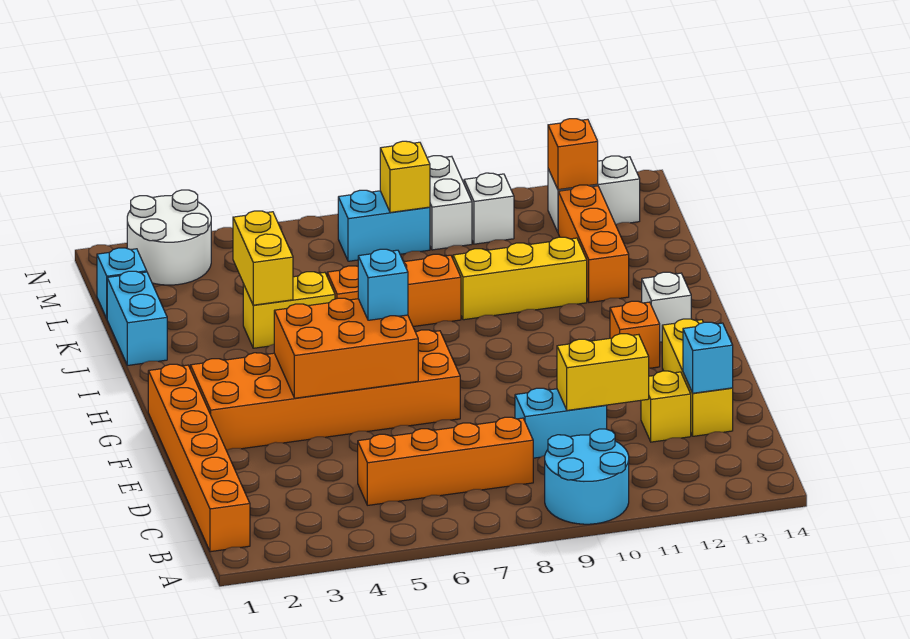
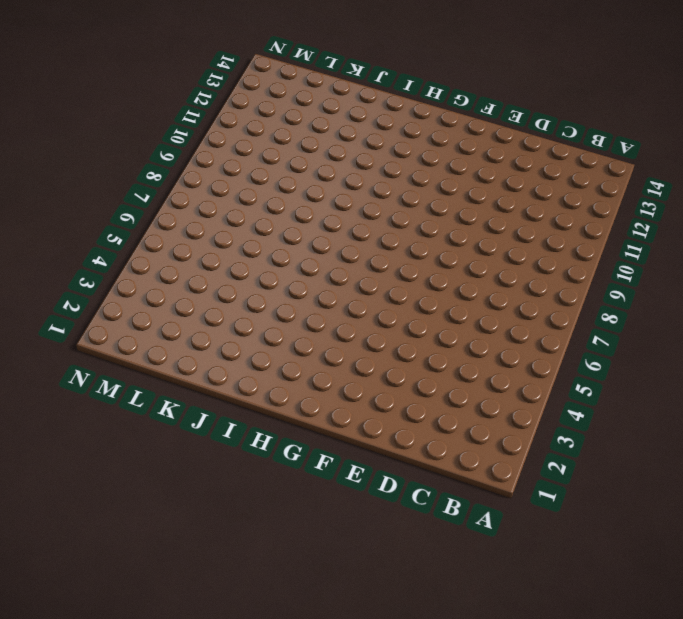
none -> cyan 2x2 round brick [545,429,629,524]
none -> orange 1x6 brick [148,364,250,552]
none -> orange 1x4 brick [358,417,533,505]

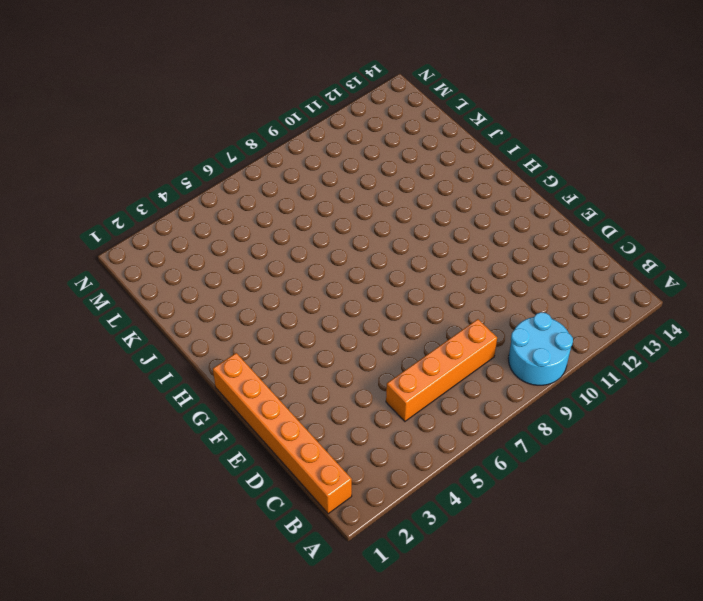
none -> cyan 1x2 brick [515,388,607,458]
none -> yellow 1x1 brick [641,371,691,442]
none -> yellow 1x3 brick [662,319,733,436]

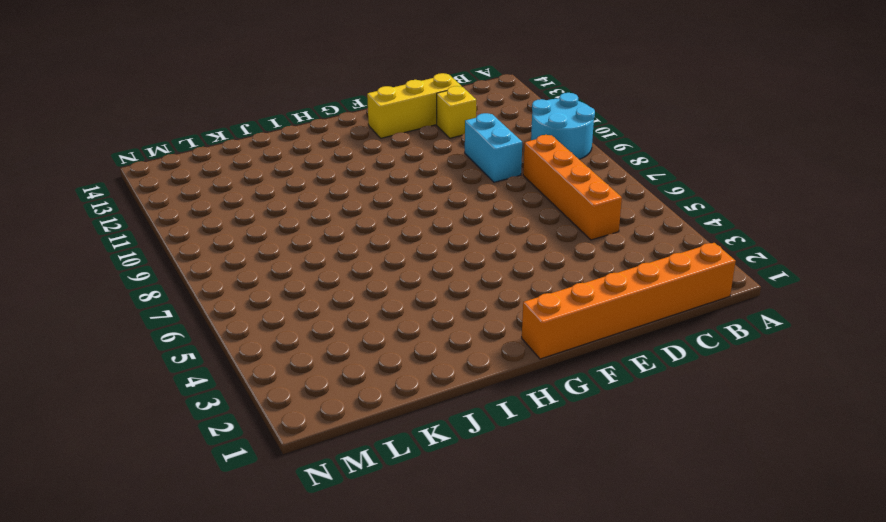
none -> orange 2x6 brick [190,330,460,450]
none -> orange 1x1 brick [610,301,660,368]
none -> white 1x1 brick [642,272,691,342]

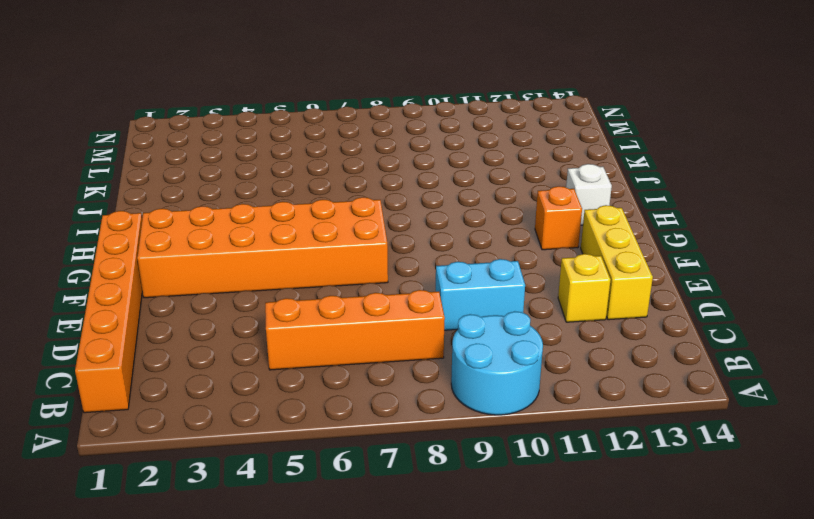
none -> cyan 1x2 brick [107,271,167,365]
none -> yellow 1x2 brick [243,272,335,348]
none -> orange 1x3 brick [327,254,461,327]

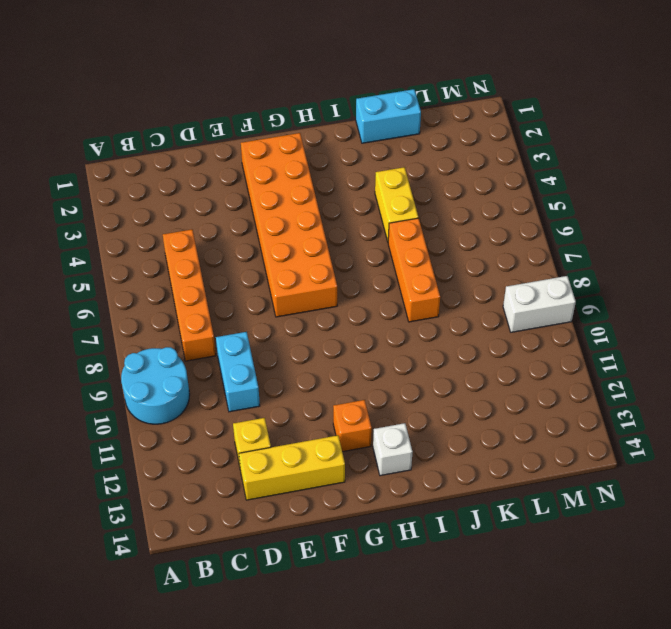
none -> orange 1x6 brick [148,364,250,552]
none -> yellow 1x3 brick [453,237,587,320]
none -> orange 1x3 brick [558,185,629,302]

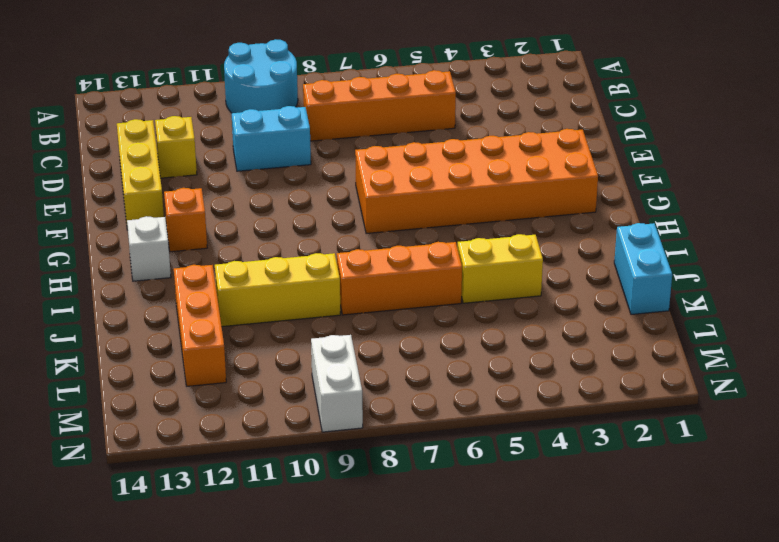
none -> orange 1x6 brick [148,364,250,552]
none -> cyan 1x1 brick [97,248,147,318]
none -> white 2x2 round brick [127,190,211,285]

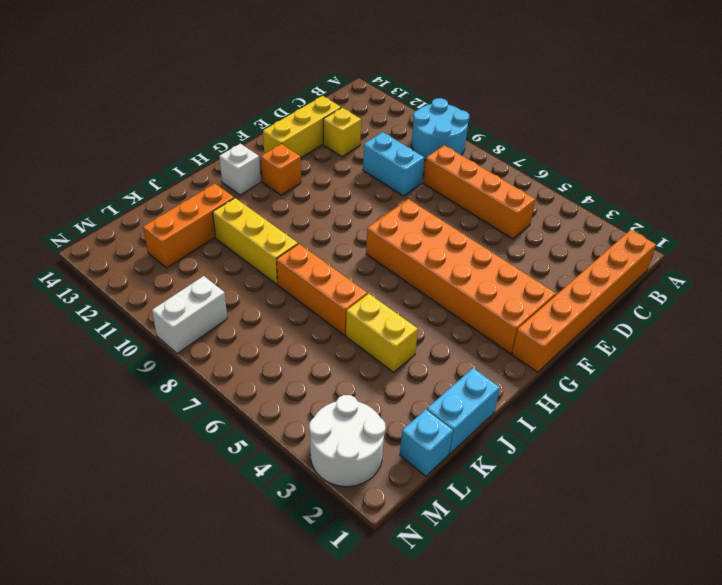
none -> cyan 1x2 brick [338,190,430,261]
none -> white 1x1 brick [464,173,514,244]
none -> white 1x2 brick [548,156,640,232]

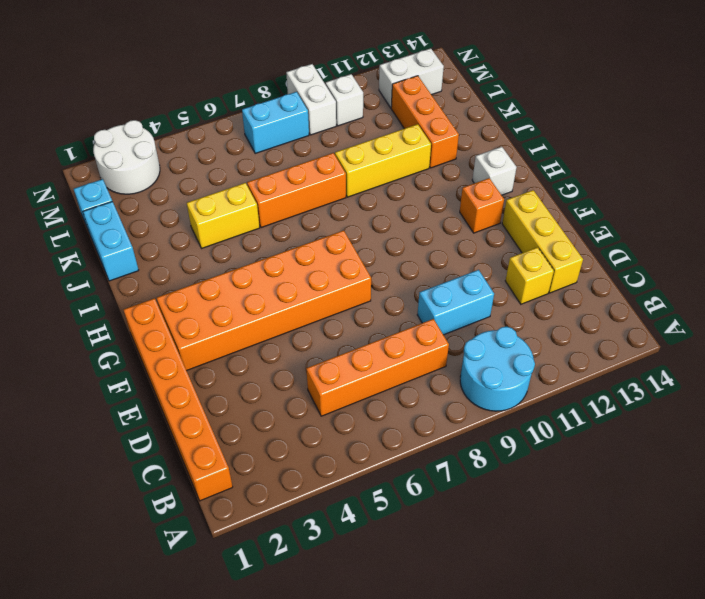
none -> yellow 1x2 brick [557,334,649,410]
none -> cyan 1x1 brick [683,322,733,393]
none -> orange 2x3 brick [274,298,418,398]

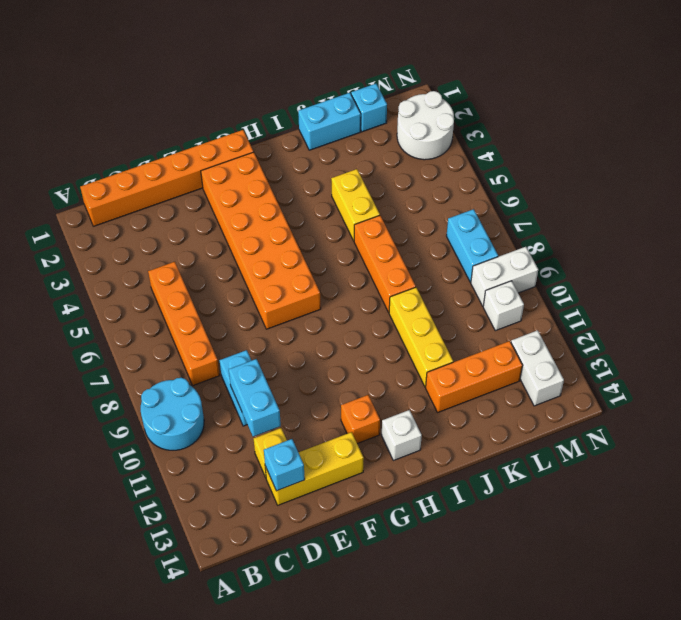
cyan 1x2 brick [229,359,281,437] -> yellow 1x2 brick [557,334,649,410]
none -> orange 2x3 brick [274,298,418,398]
none -> yellow 1x2 brick [233,211,293,305]
none -> yellow 1x1 brick [380,141,430,212]

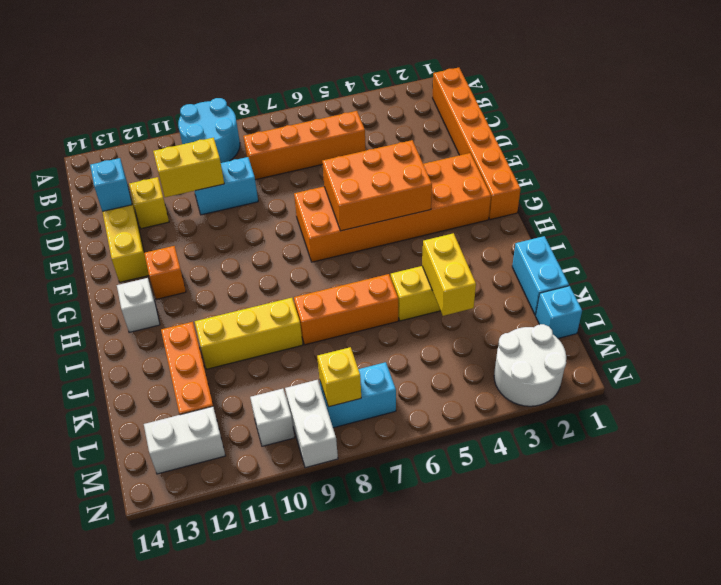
none -> orange 1x1 brick [548,119,598,190]
none -> cyan 1x1 brick [358,249,408,320]

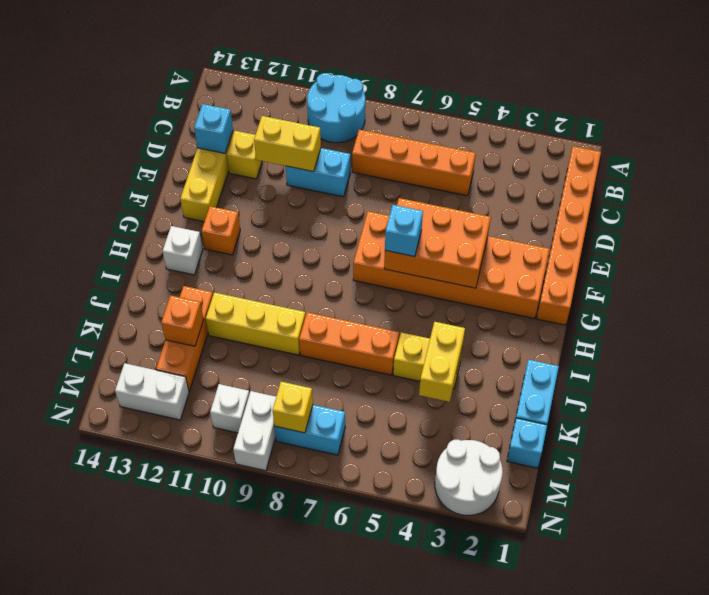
orange 1x1 brick [161,296,204,346] -> orange 1x1 brick moved to [548,119,598,190]

